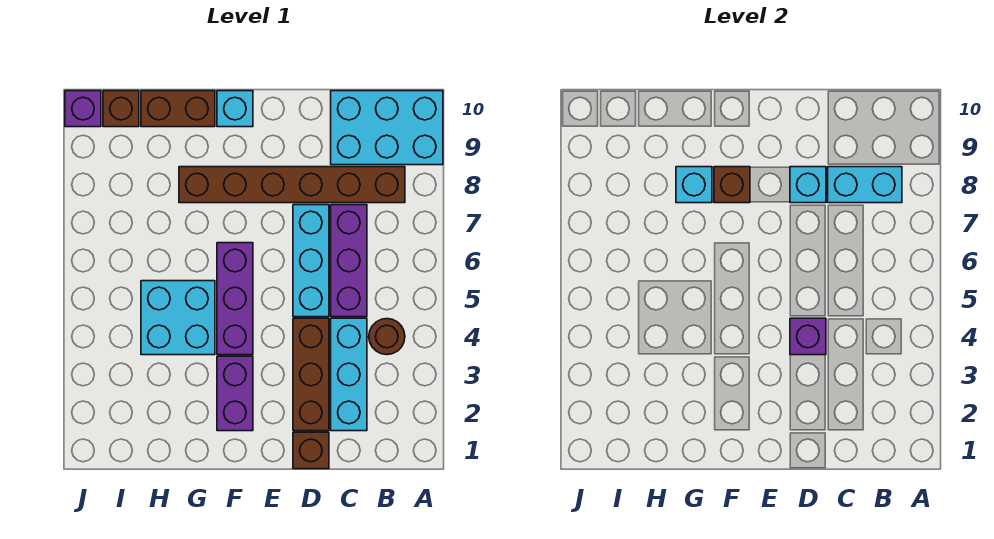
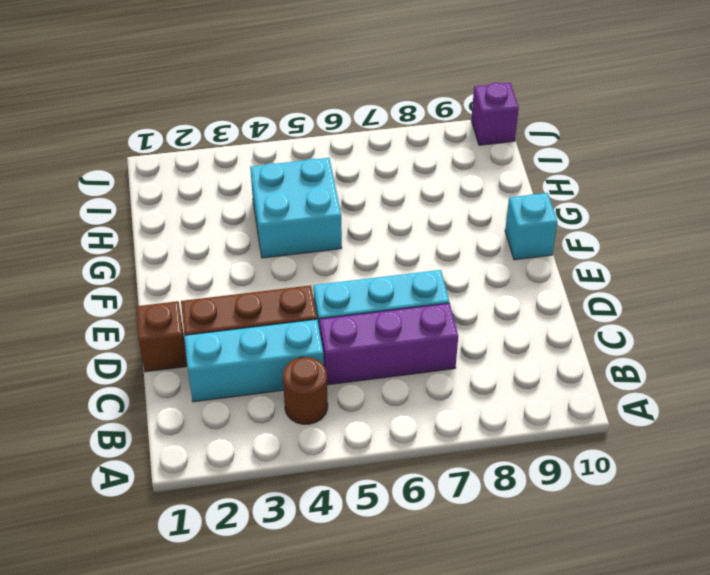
none -> cyan 2x3 brick [331,91,443,165]
none -> brown 1x6 brick [179,167,405,203]
none -> purple 1x2 brick [217,356,253,431]

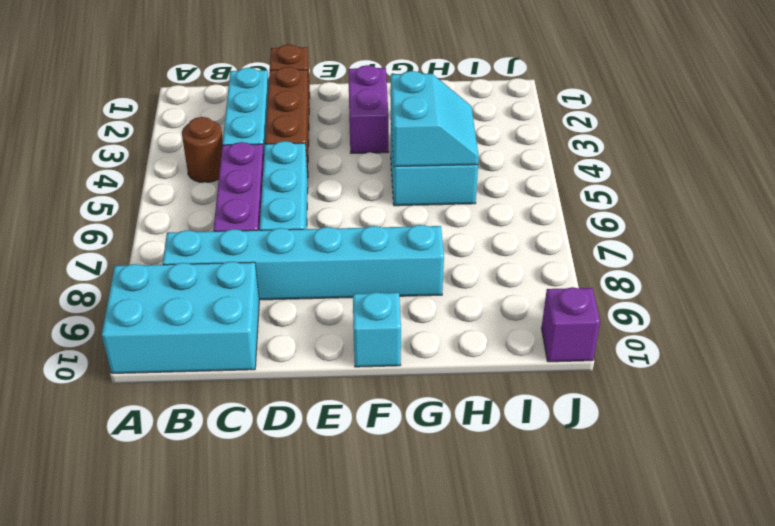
cyan 1x6 brick [163,225,444,300] -> brown 1x6 brick [179,167,405,203]
cyan 2x2 slope [391,71,479,167] -> none
none -> purple 1x3 brick [217,243,253,355]
none -> brown 1x2 brick [141,91,215,127]
none -> brown 1x1 brick [103,91,139,127]

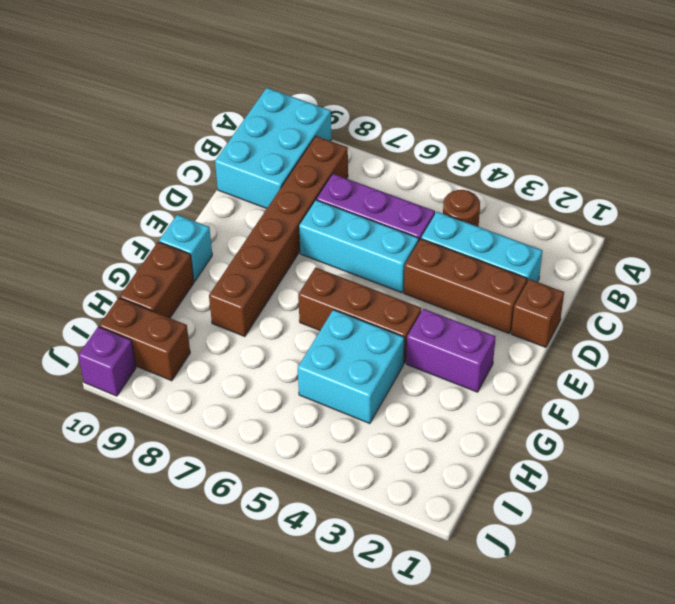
brown 1x3 brick [298,267,422,363] -> purple 1x3 brick [217,243,253,355]
brown 1x2 brick [99,298,190,381] -> brown 1x1 brick [103,91,139,127]
none -> cyan 1x2 brick [828,167,902,203]
none -> purple 1x1 brick [790,318,826,355]
none -> cyan 1x1 brick [790,167,826,203]

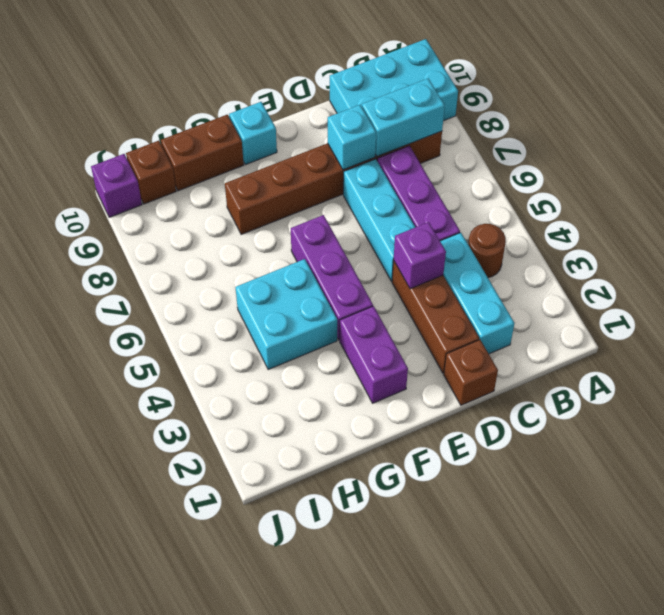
none -> brown 1x1 brick [714,167,750,203]
none -> cyan 1x1 brick [676,167,712,203]

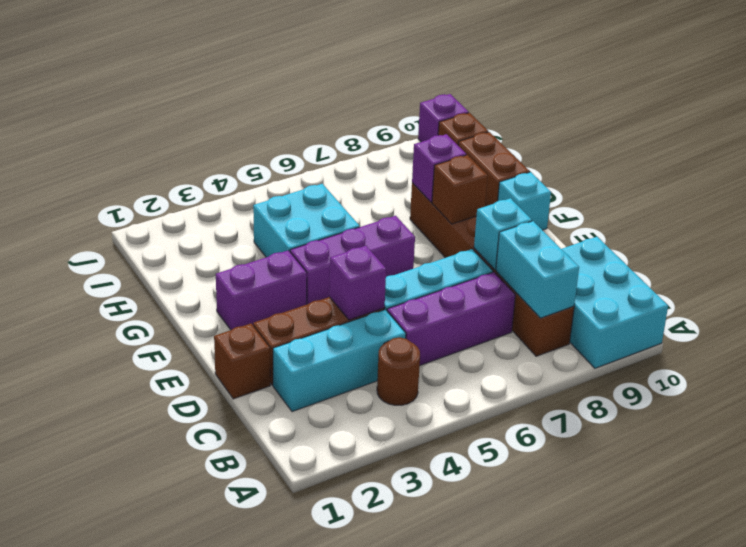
purple 1x1 brick [412,134,466,202] -> cyan 1x1 brick [676,167,712,203]

